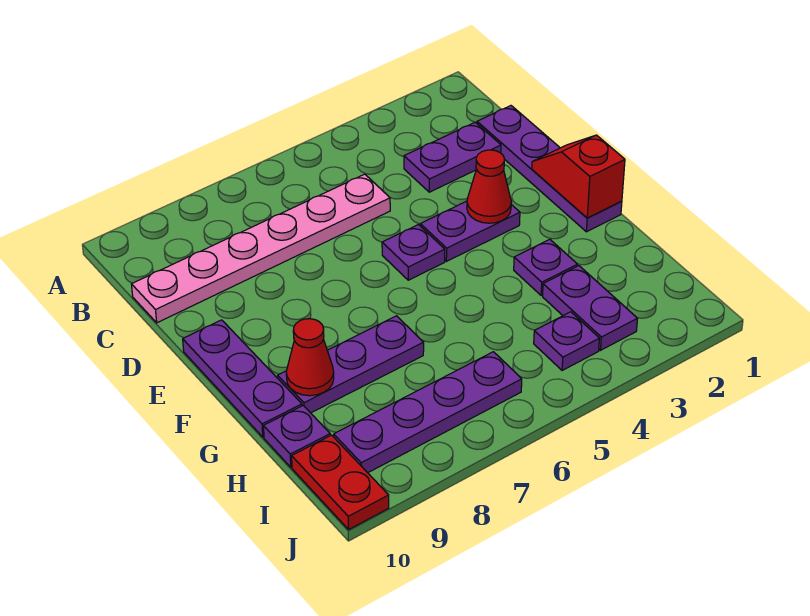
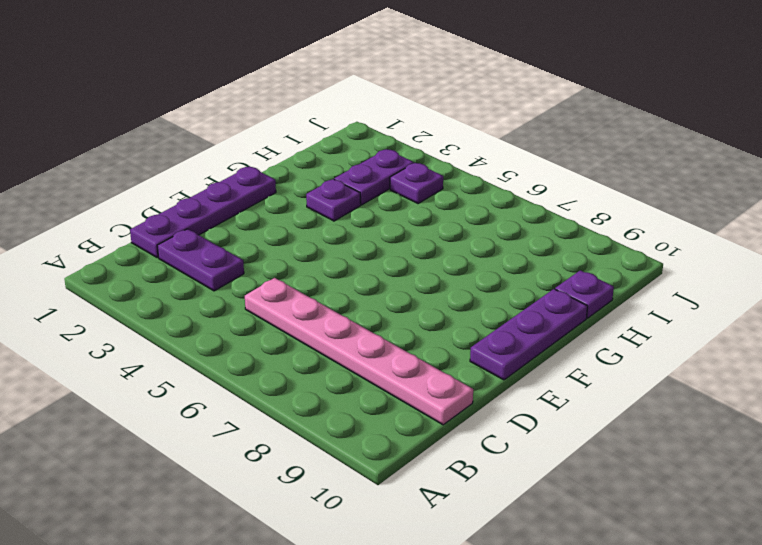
none -> purple 1x2 plate [420,201,520,261]
none -> purple 1x1 plate [382,225,445,280]
none -> purple 1x3 plate [278,316,424,413]

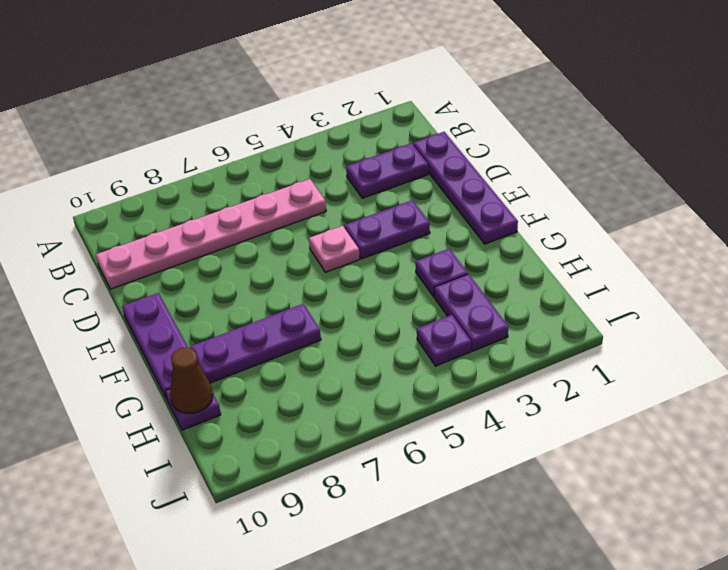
pink 1x1 plate [309,226,360,272] -> purple 1x1 plate [382,225,445,280]
brown 1x1 cone [170,347,213,413] -> none
none -> purple 1x4 plate [334,352,522,473]
none -> red 1x2 plate [292,435,389,529]
none -> red 1x2 slope [532,135,625,218]

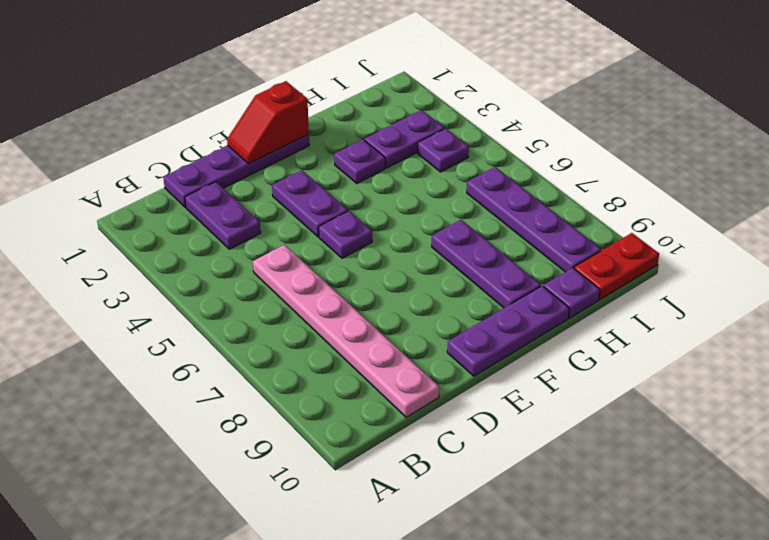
none -> red 1x1 cone [467,150,511,223]
none -> red 1x1 cone [286,319,334,396]

